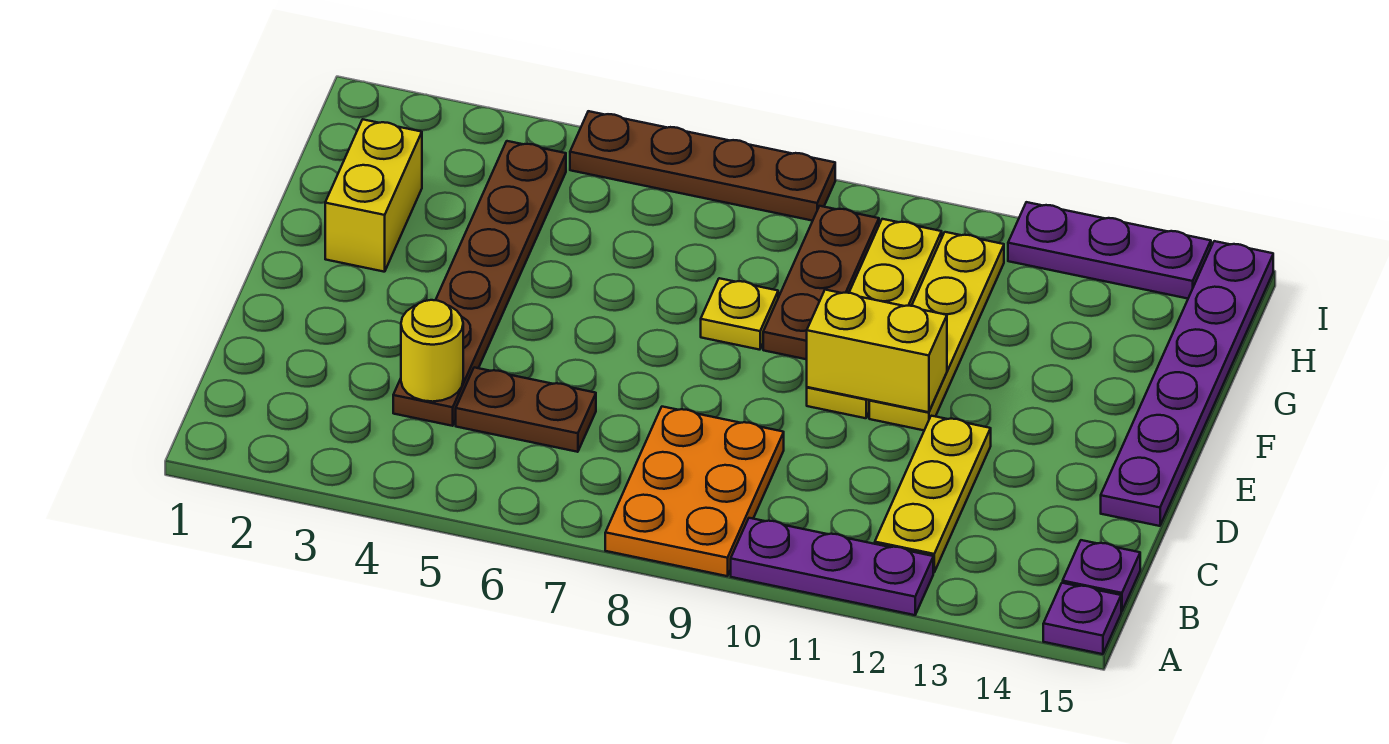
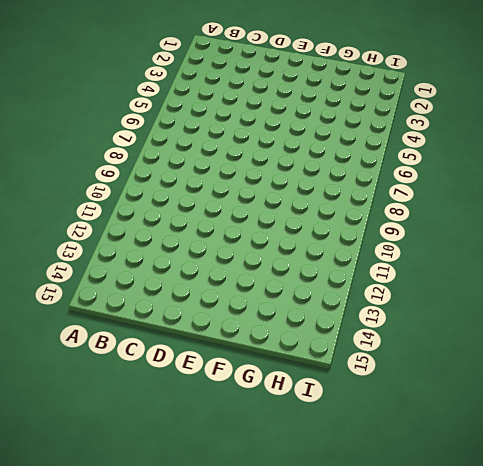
none -> orange 2x3 plate [605,407,784,576]
none -> purple 1x3 plate [731,518,933,615]
none -> purple 1x1 plate [1043,583,1121,654]

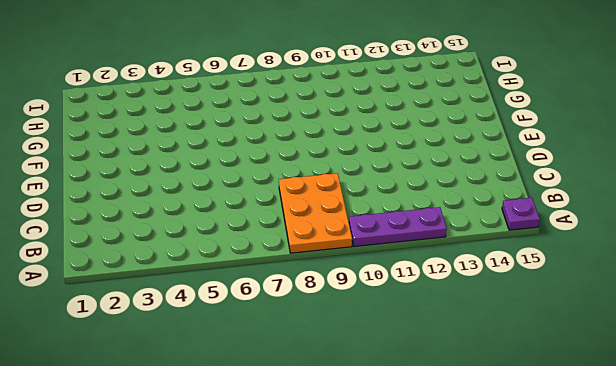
none -> yellow 1x3 plate [875,416,991,572]
none -> purple 1x1 plate [1063,540,1140,611]
none -> brown 1x6 plate [393,141,566,426]

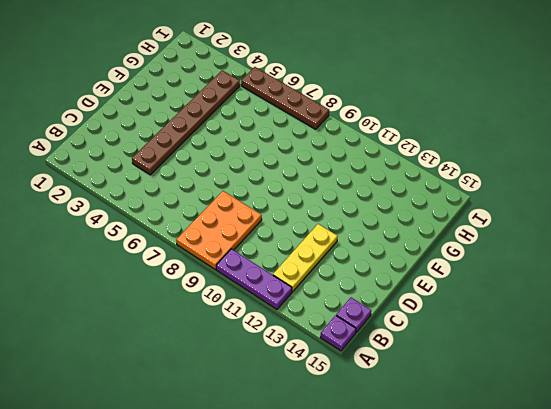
none -> brown 1x2 plate [456,367,596,452]
none -> purple 1x6 plate [1101,241,1273,526]
none -> yellow 1x4 plate [807,219,942,418]

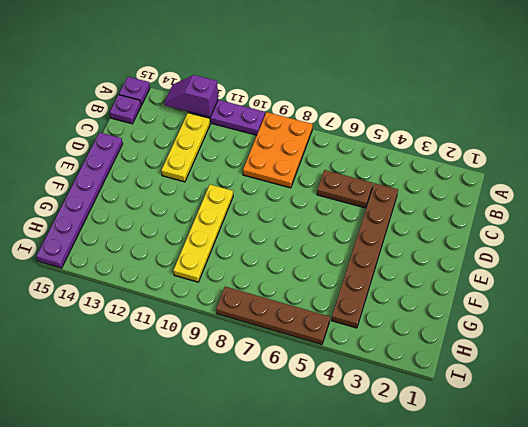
purple 1x2 slope [164,75,218,117] -> none
none -> yellow 1x4 plate [869,232,1004,430]
none -> yellow 1x2 brick [325,119,422,272]
none -> yellow 1x1 plate [701,278,778,350]

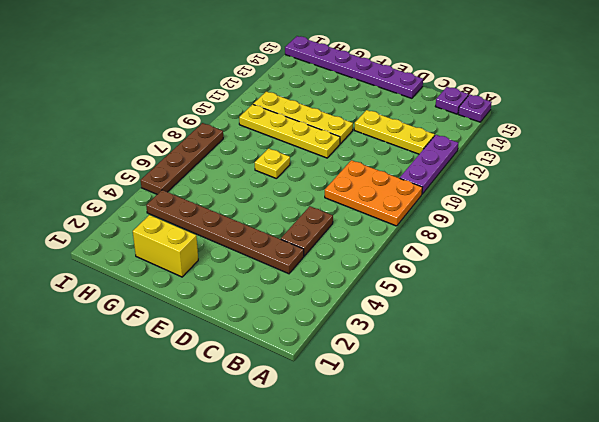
none -> brown 1x3 plate [763,206,879,359]
none -> purple 1x3 plate [1008,202,1211,299]
none -> yellow 1x1 round brick [401,300,463,402]

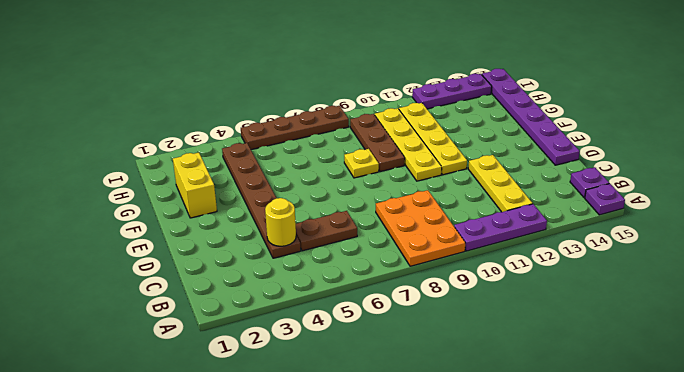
none -> yellow 1x2 brick [807,290,947,412]

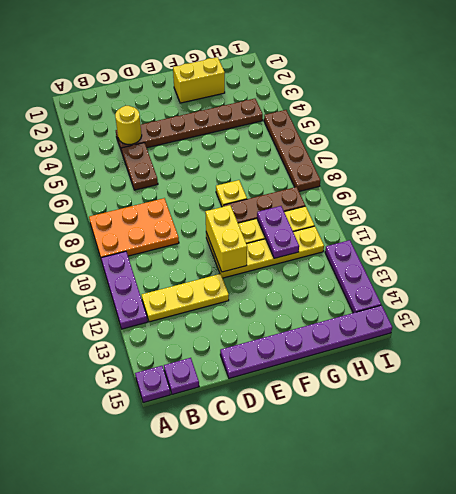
purple 1x2 plate [257,206,299,258] -> none

